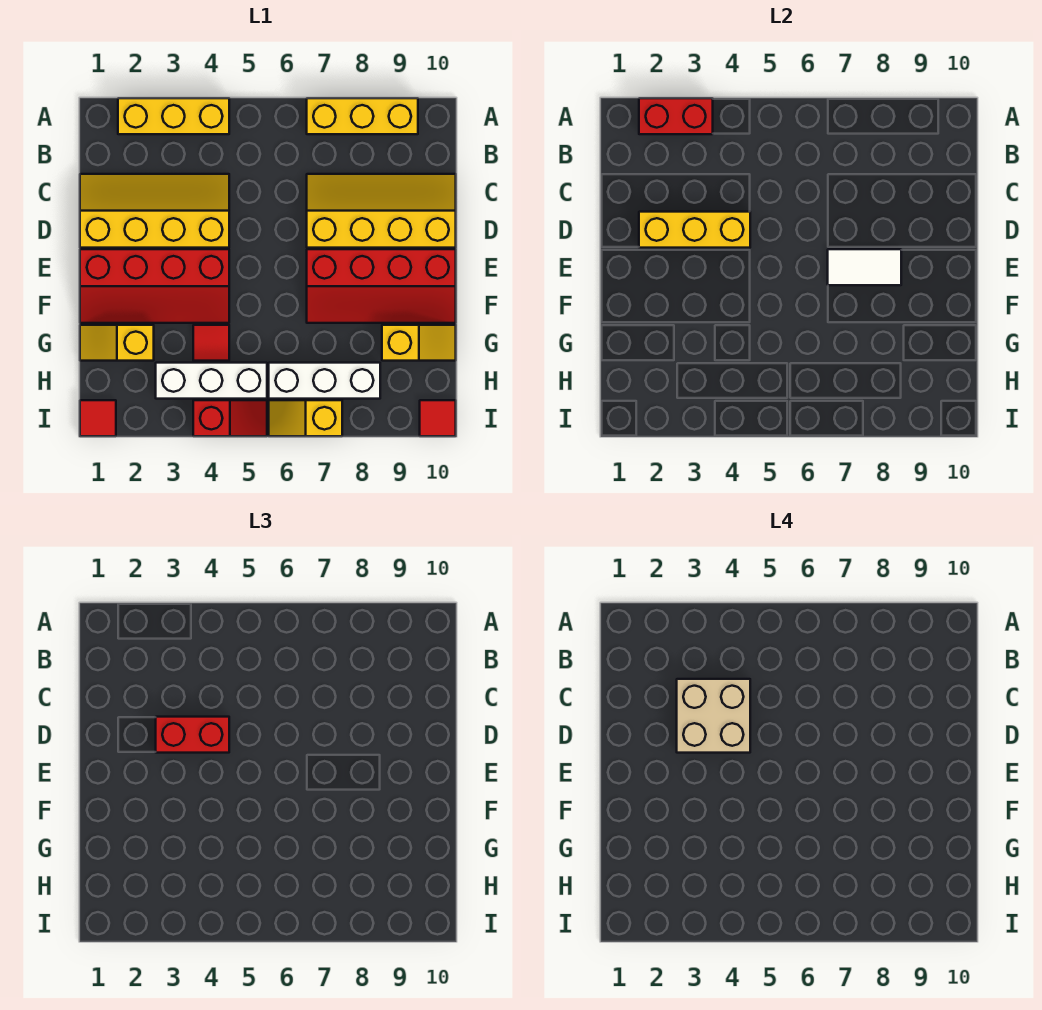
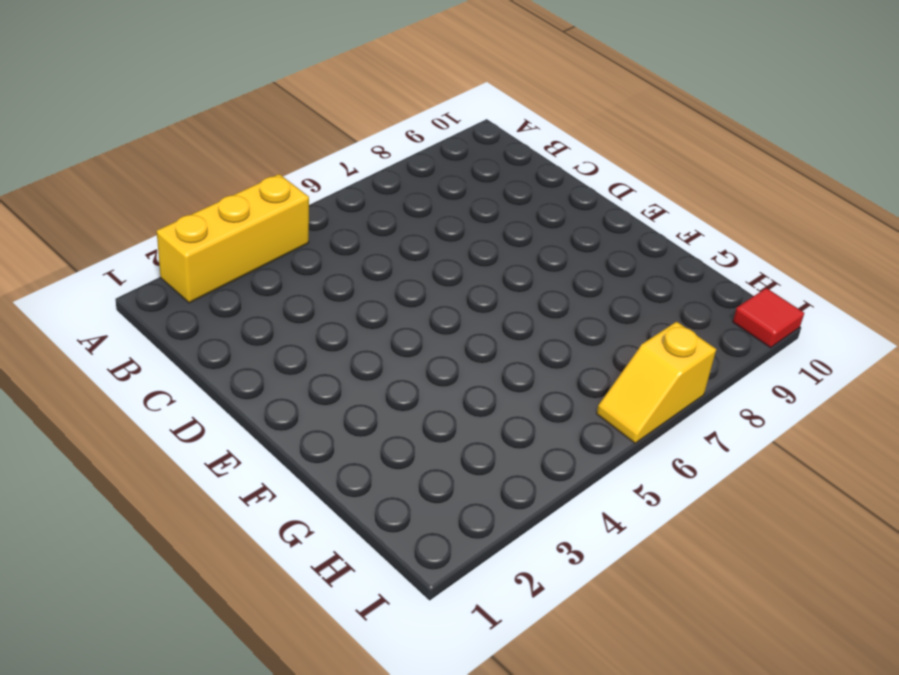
none -> yellow 1x3 brick [307,98,418,134]
none -> yellow 2x4 slope [80,174,229,248]
none -> yellow 2x4 slope [307,174,456,248]

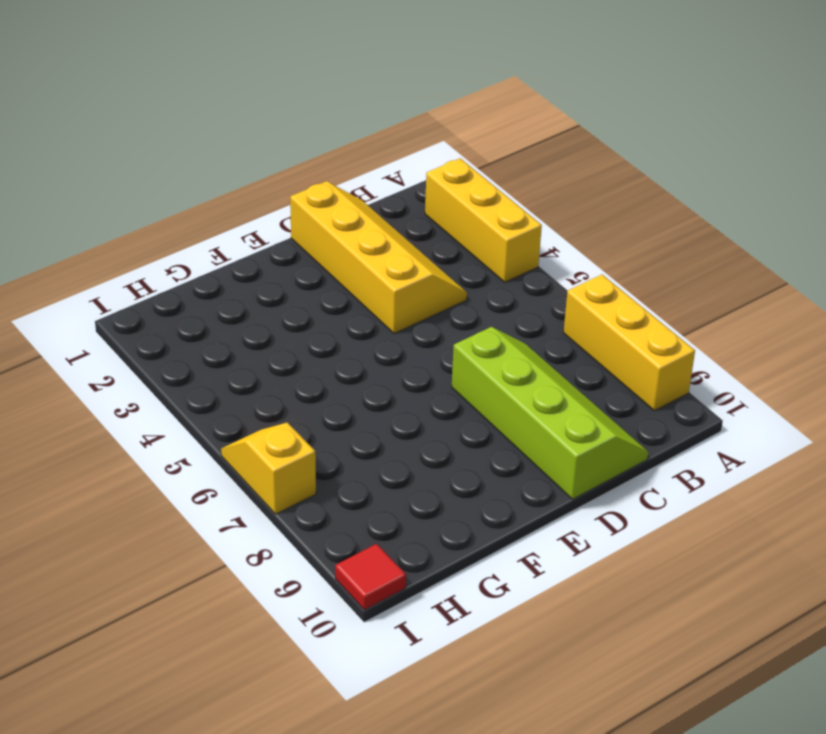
lime 2x4 slope [452,327,648,499] -> yellow 2x4 slope [307,174,456,248]
none -> red 2x4 slope [80,249,229,323]
none -> red 2x4 slope [307,249,456,323]
none -> yellow 1x2 slope [80,325,154,361]

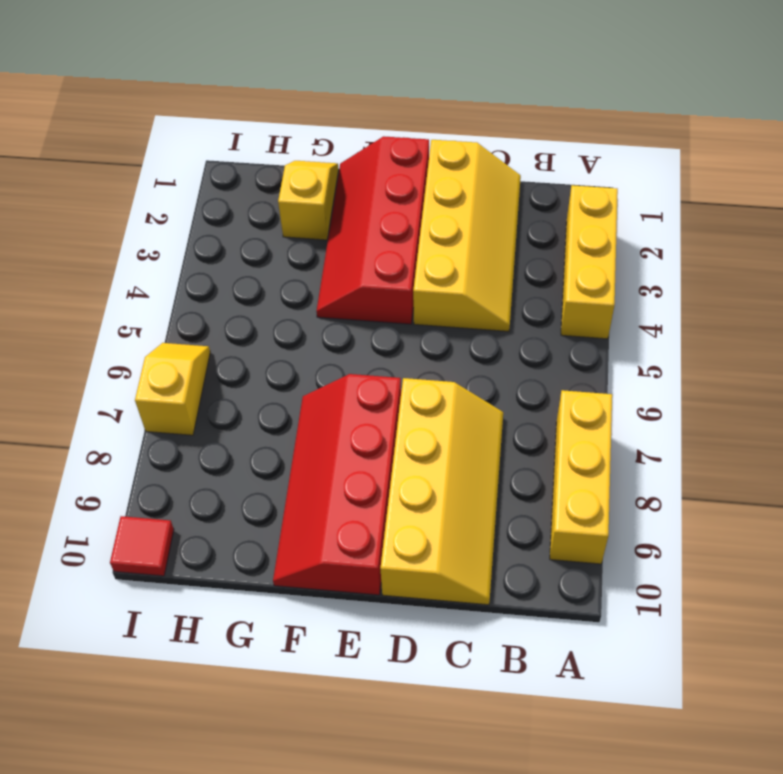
none -> red 1x1 tile [193,325,229,361]
none -> yellow 1x2 slope [382,325,456,361]
none -> white 1x3 brick [156,363,267,399]

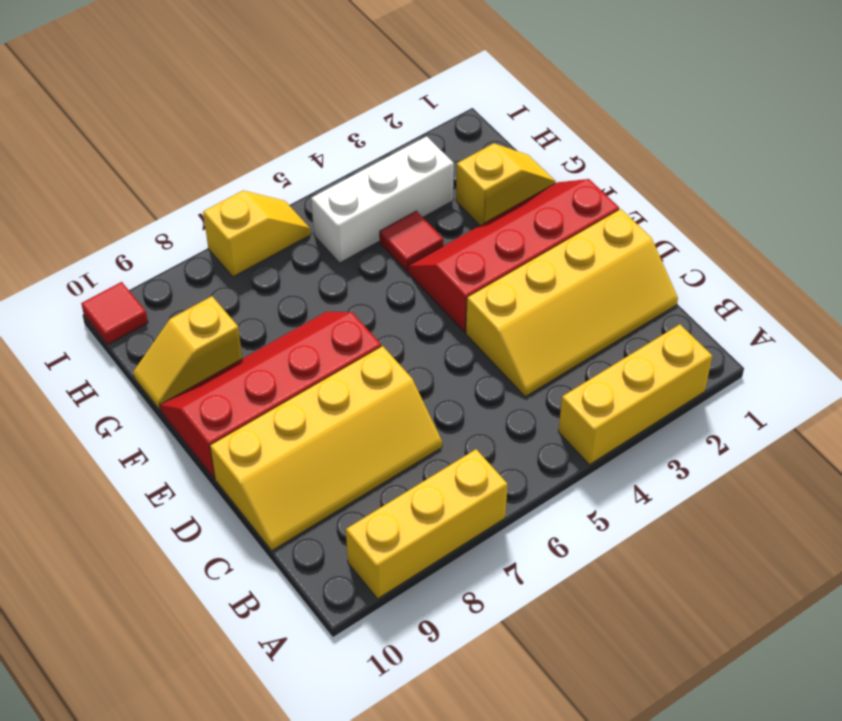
none -> white 1x3 brick [269,363,380,399]
none -> red 1x1 tile [80,400,116,436]
none -> red 1x2 slope [193,400,267,436]

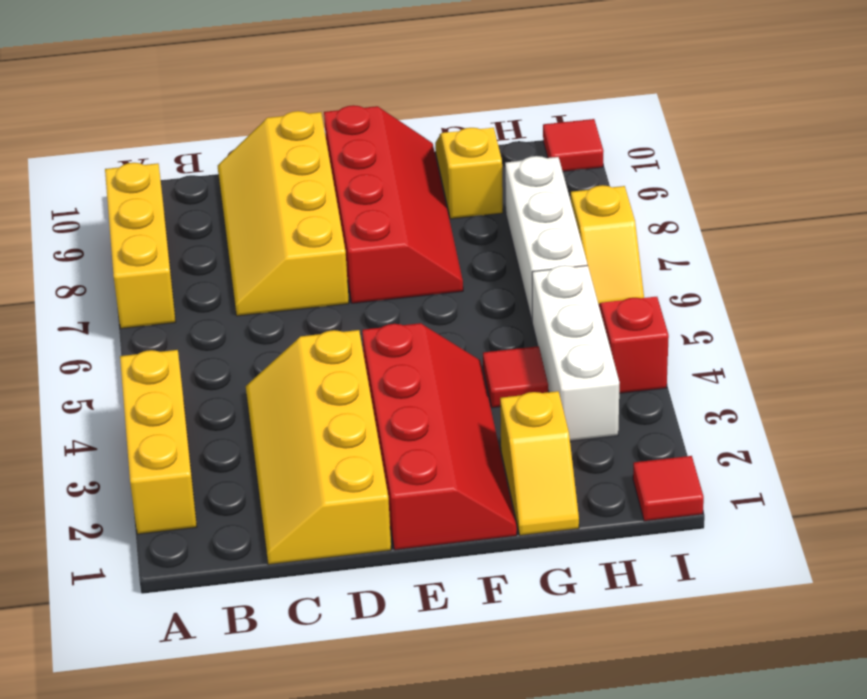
none -> red 1x2 brick [639,98,713,134]
none -> yellow 1x3 brick [639,212,750,248]
none -> white 1x2 tile [828,249,901,285]

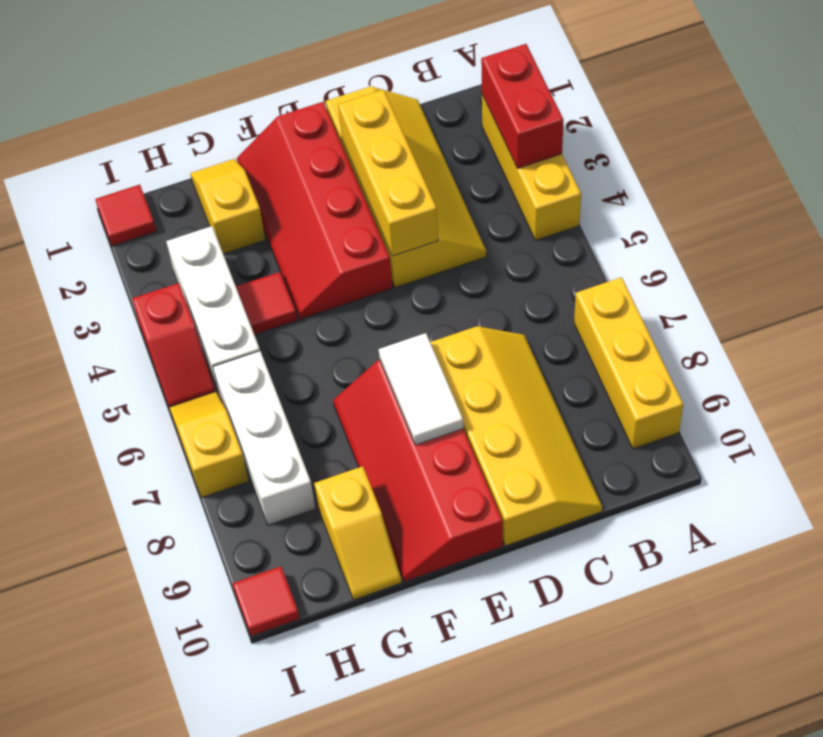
none -> red 1x2 brick [156,717,229,753]
none -> tan 2x2 brick [677,679,750,753]

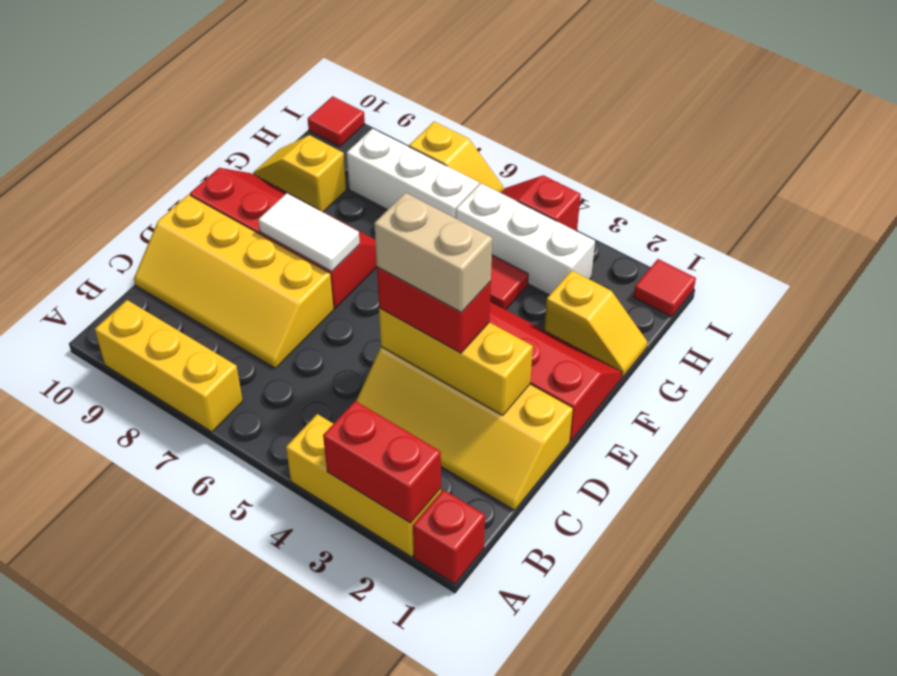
red 1x1 brick [413,490,485,584] -> none
tan 1x2 brick [374,193,492,312] -> tan 2x2 brick [677,679,750,753]

